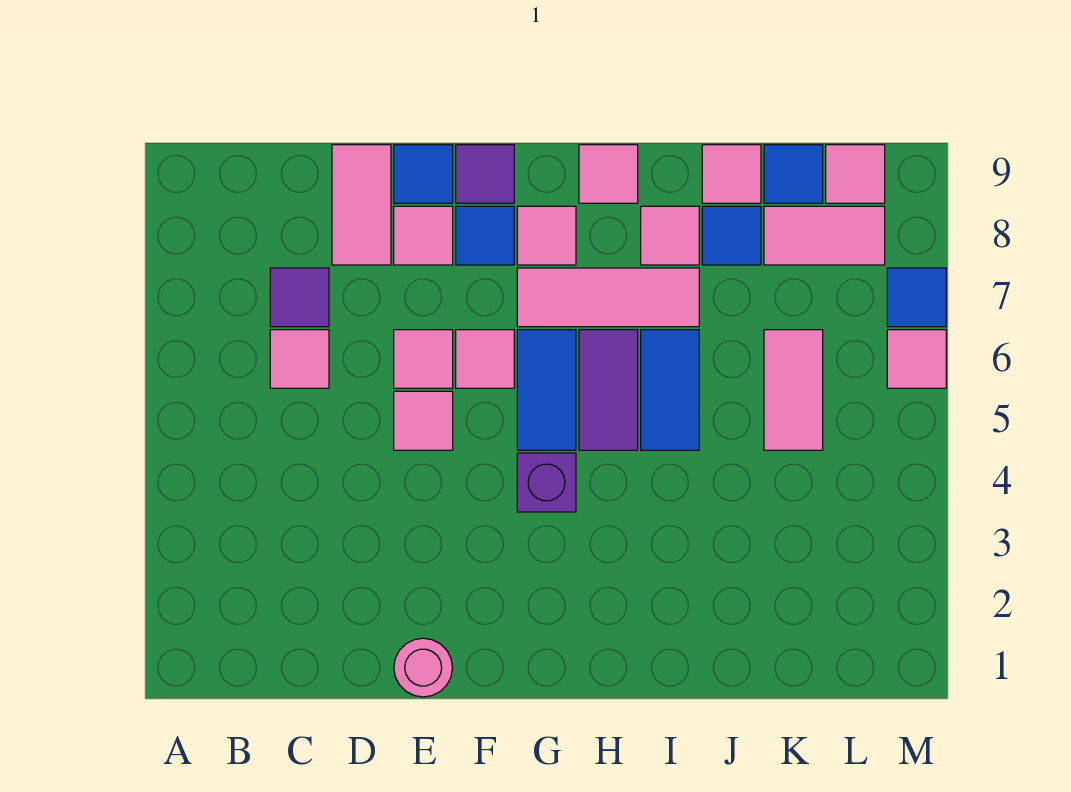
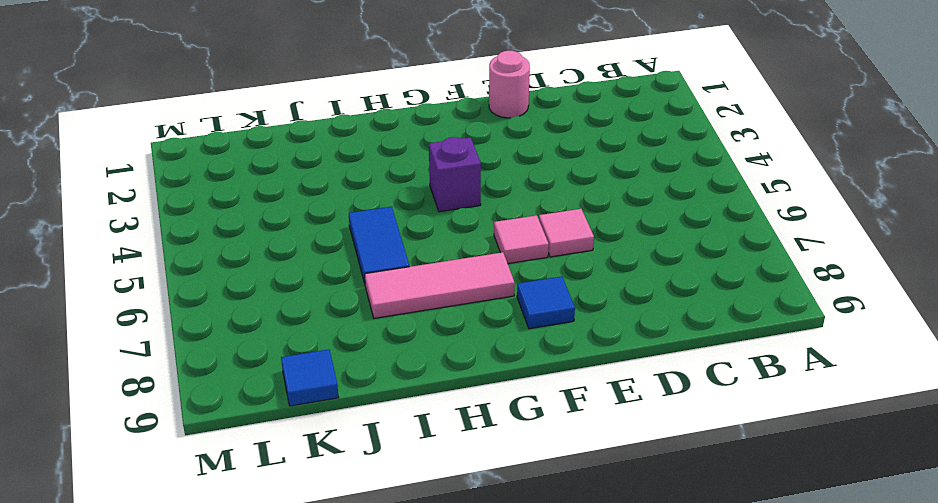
none -> pink 1x1 tile [270,330,329,388]
none -> purple 1x1 tile [270,268,329,327]
none -> pink 1x2 tile [332,145,391,265]

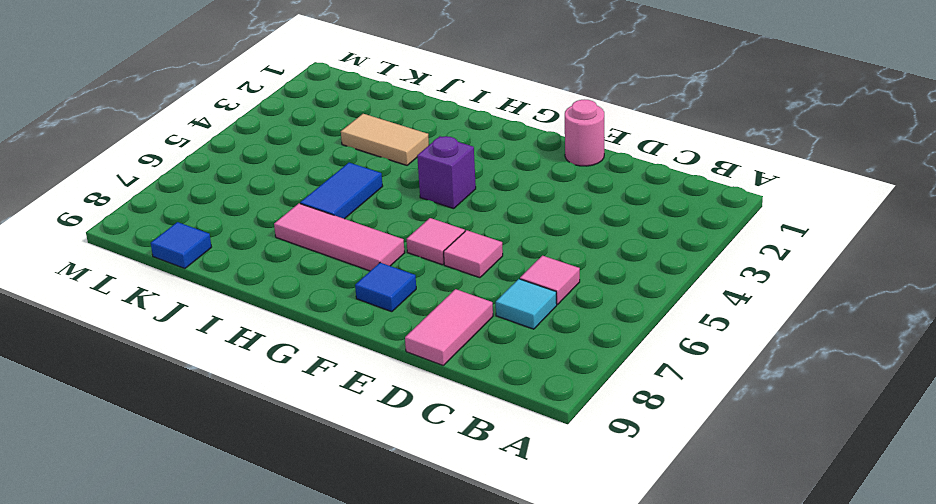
cyan 1x1 tile [496,279,557,329] -> purple 1x1 tile [270,268,329,327]
tan 1x2 tile [341,114,429,165] -> none
none -> pink 1x1 tile [394,391,453,450]
none -> pink 1x1 tile [394,206,453,265]
none -> blue 1x1 tile [394,145,453,203]

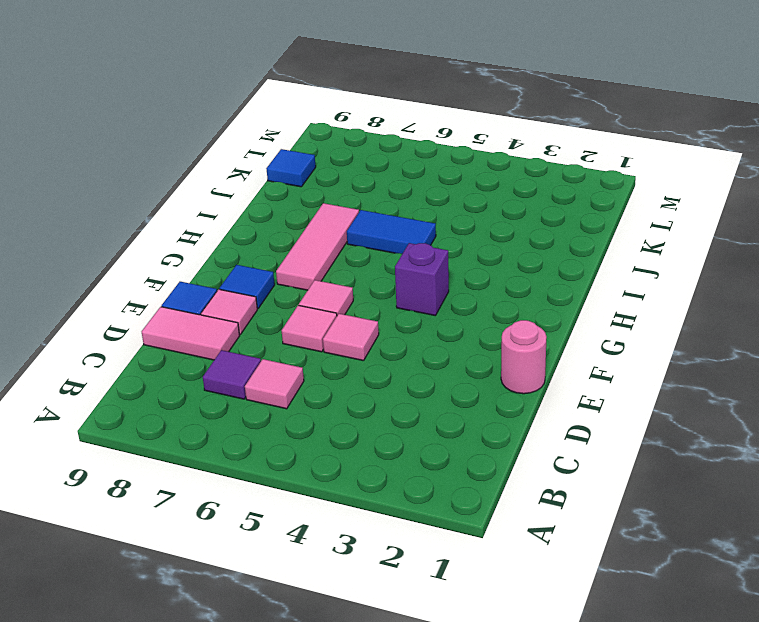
none -> purple 1x1 tile [456,145,514,203]
none -> blue 1x2 tile [517,330,576,450]
none -> pink 1x1 tile [517,206,576,265]

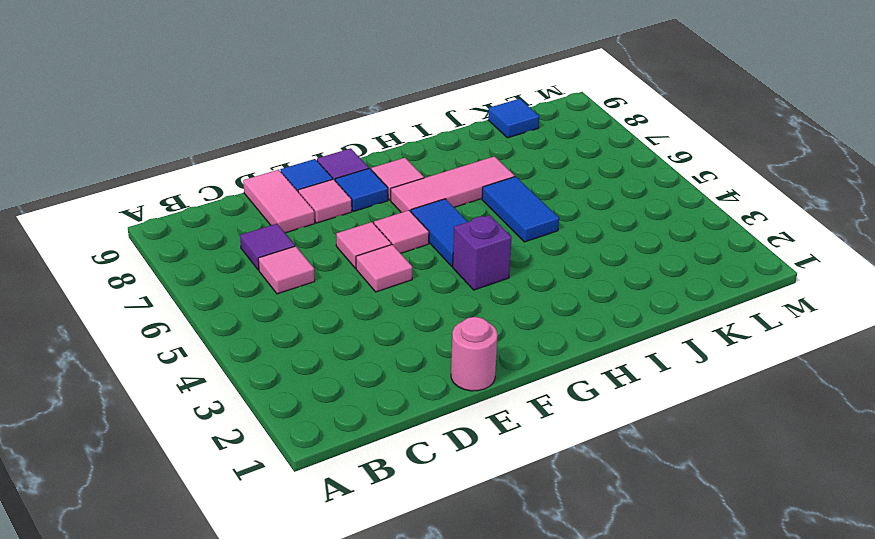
none -> purple 1x2 tile [579,330,638,450]
none -> pink 1x1 tile [579,145,638,203]
none -> pink 1x1 tile [641,206,699,265]

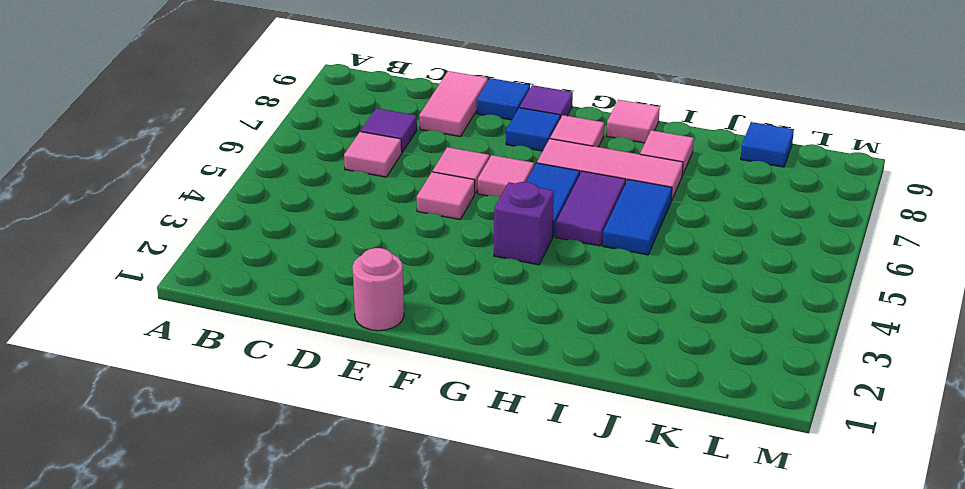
none -> pink 1x1 tile [394,206,453,265]
none -> blue 1x1 tile [702,206,761,265]
none -> pink 1x1 tile [702,145,761,203]

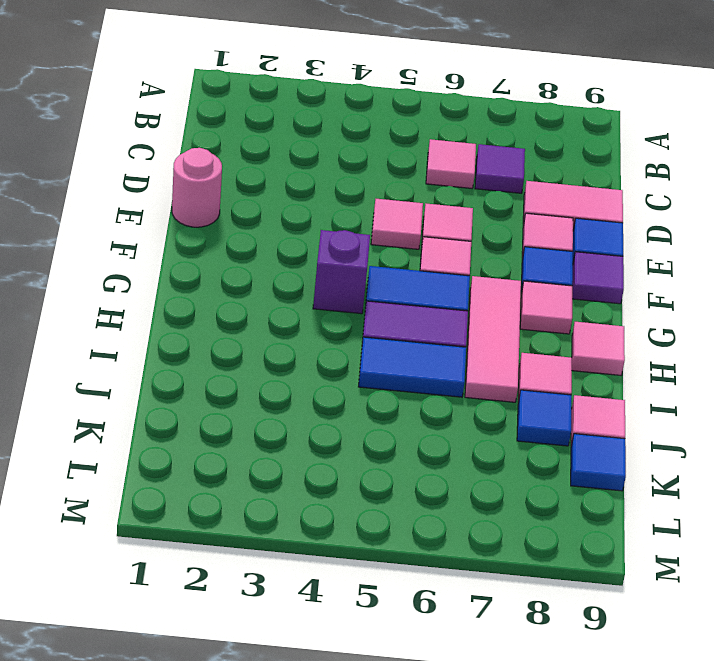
none -> pink 1x2 tile [764,330,823,450]
none -> pink 1x2 tile [764,206,885,265]
none -> pink 1x1 tile [826,145,885,203]

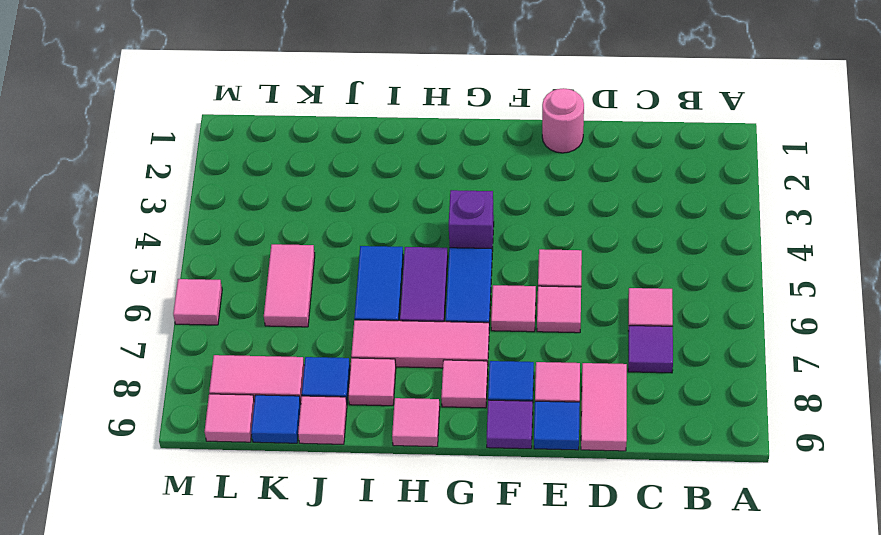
none -> blue 1x1 tile [887,268,946,327]

